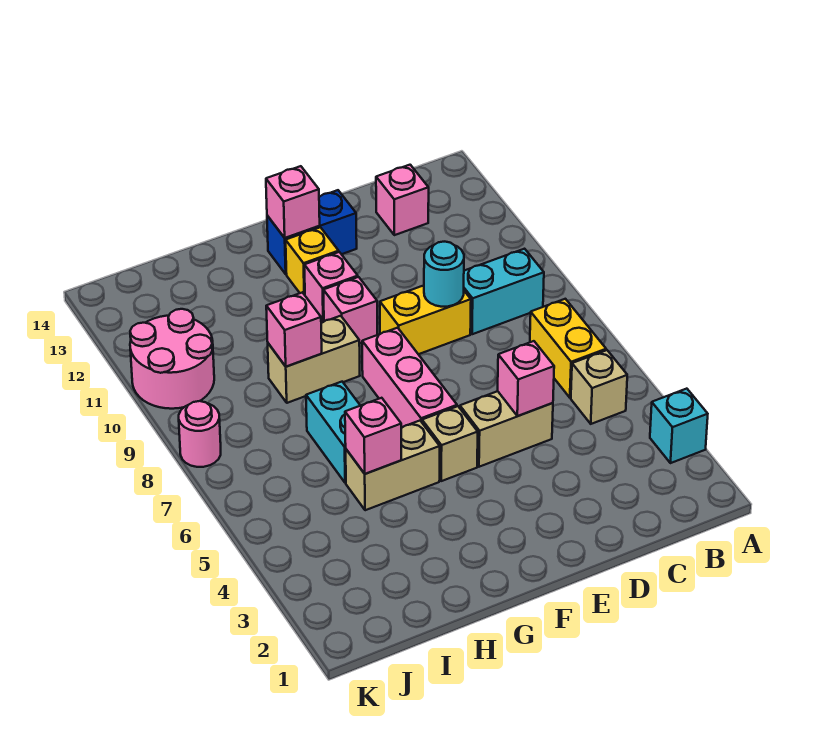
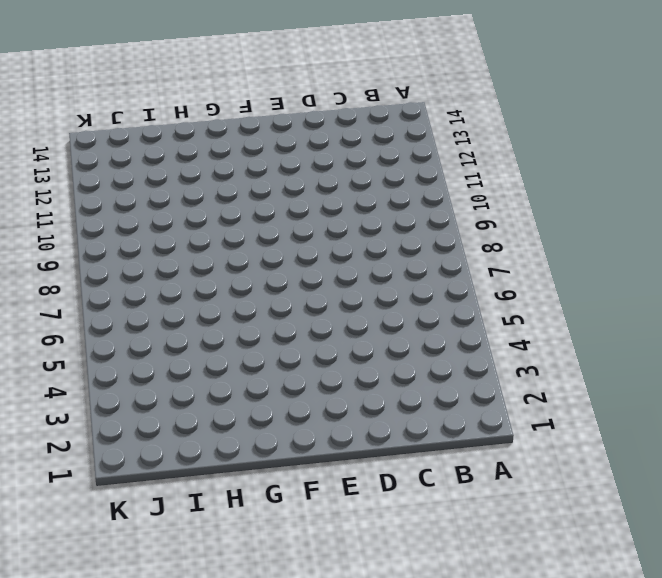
none -> cyan 1x1 brick [650,389,708,463]
none -> tan 1x1 brick [571,350,627,424]
none -> yellow 1x2 brick [530,299,606,398]

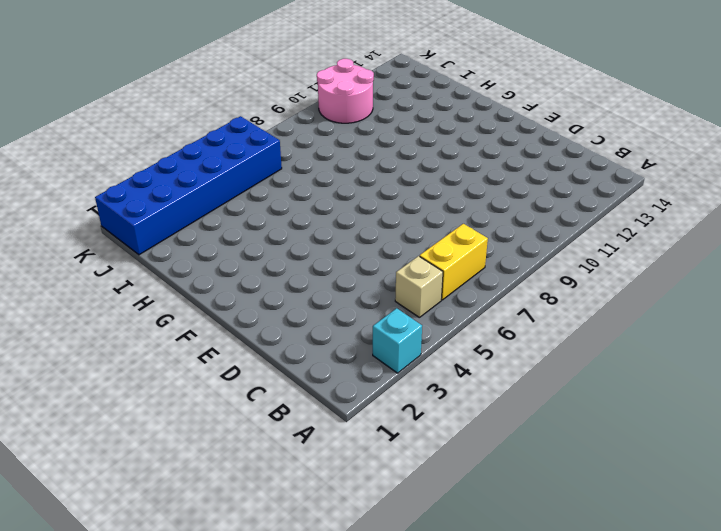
blue 2x6 brick [95,116,282,255] -> none
none -> cyan 1x2 brick [464,249,544,334]
none -> pink 1x1 brick [376,165,429,235]
none -> tan 1x2 brick [460,391,553,467]

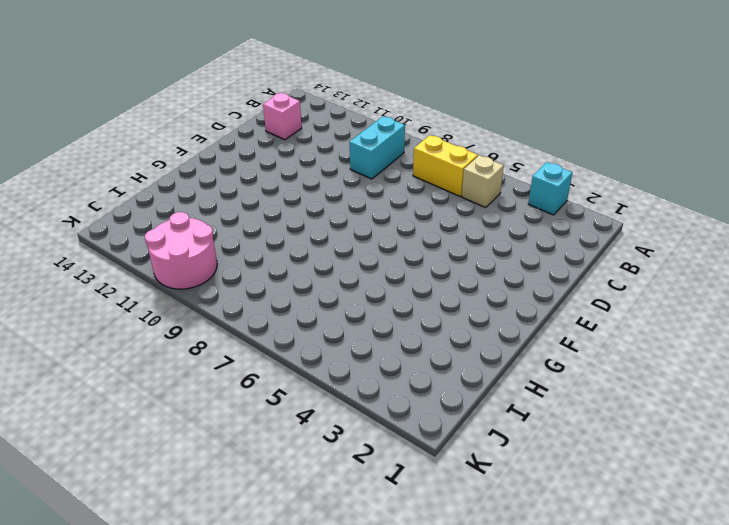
none -> tan 1x2 brick [460,391,553,467]
none -> yellow 1x2 brick [380,285,471,354]
none -> blue 1x2 brick [267,190,357,274]

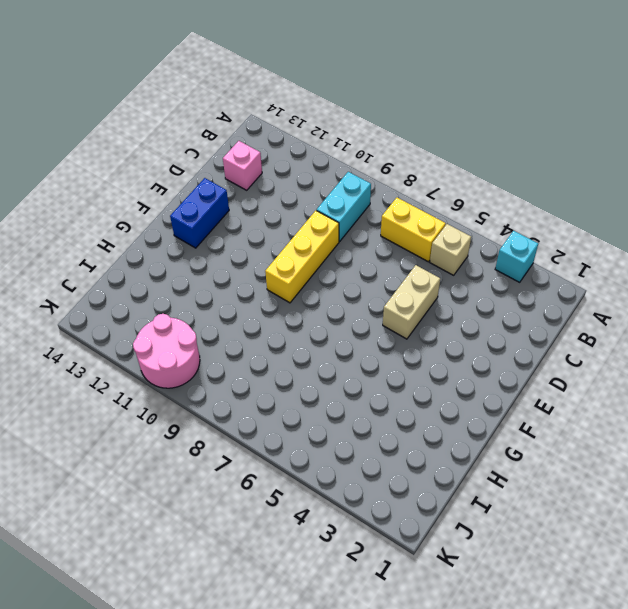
yellow 1x3 brick [265,211,339,303] -> yellow 1x2 brick [380,285,471,354]
none -> tan 1x1 brick [422,406,478,481]
none -> pink 1x3 brick [362,328,457,427]
none -> pink 1x1 brick [323,277,377,343]

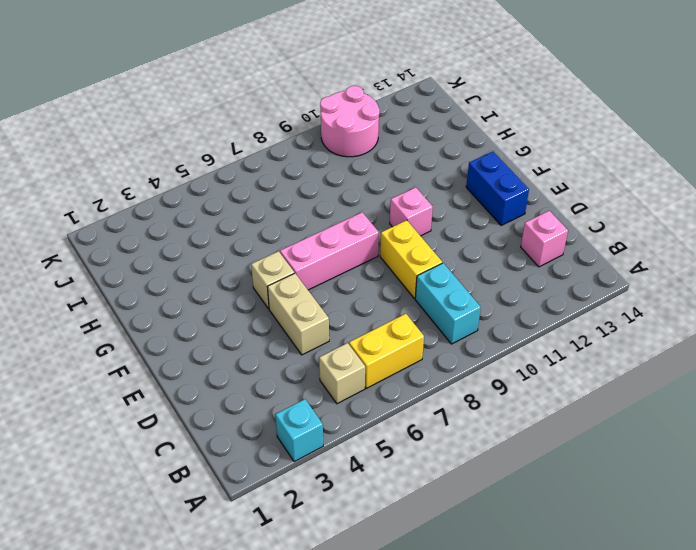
none -> pink 1x1 brick [304,252,358,322]
none -> yellow 1x1 brick [286,227,339,295]
none -> tan 1x2 brick [346,421,440,510]

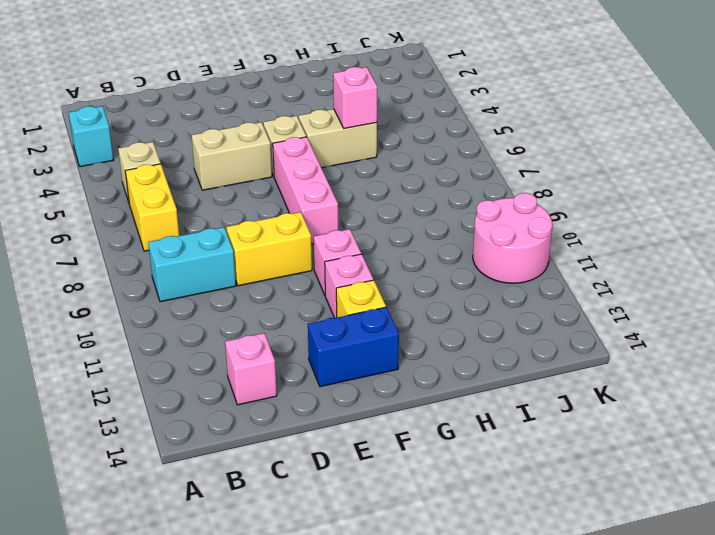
none -> tan 1x2 brick [268,316,360,403]
none -> cyan 1x2 brick [306,382,360,483]
none -> pink 1x1 round brick [179,401,221,467]

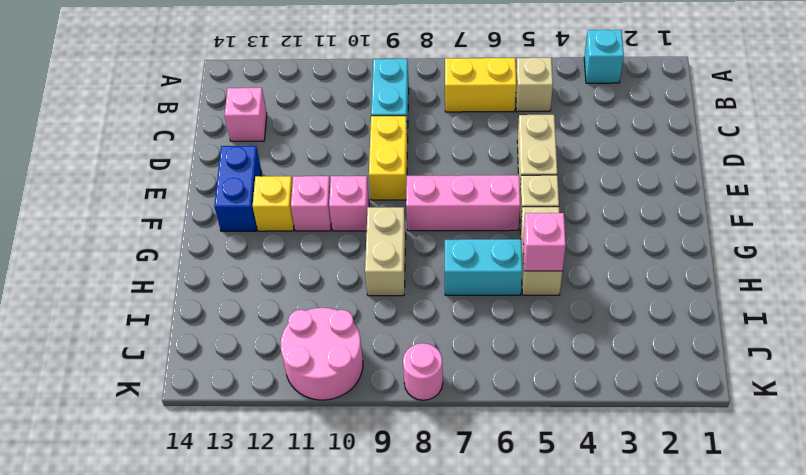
none -> pink 1x1 brick [498,341,554,416]
none -> cyan 1x1 round brick [424,242,464,307]
none -> pink 1x1 brick [266,166,320,238]

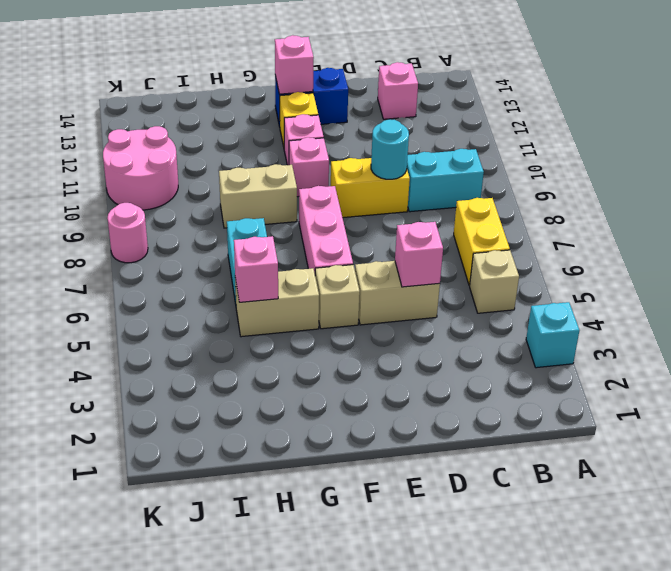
none -> pink 1x1 brick [266,292,322,367]

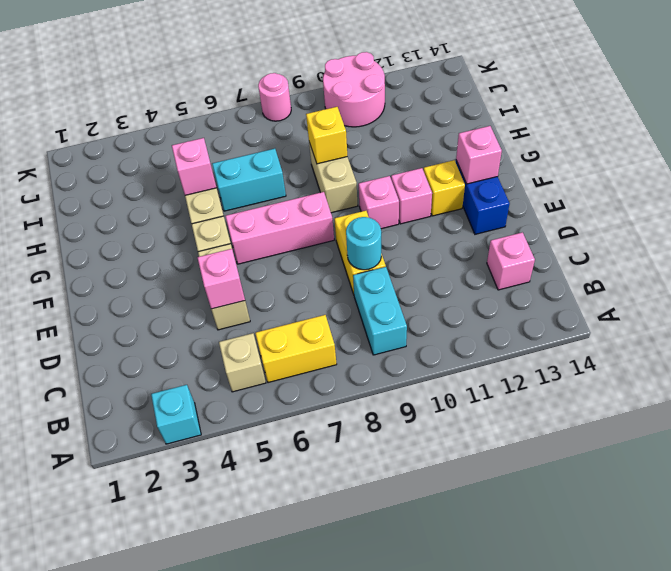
yellow 1x1 brick [306,107,347,164] -> pink 1x1 brick [266,292,322,367]

